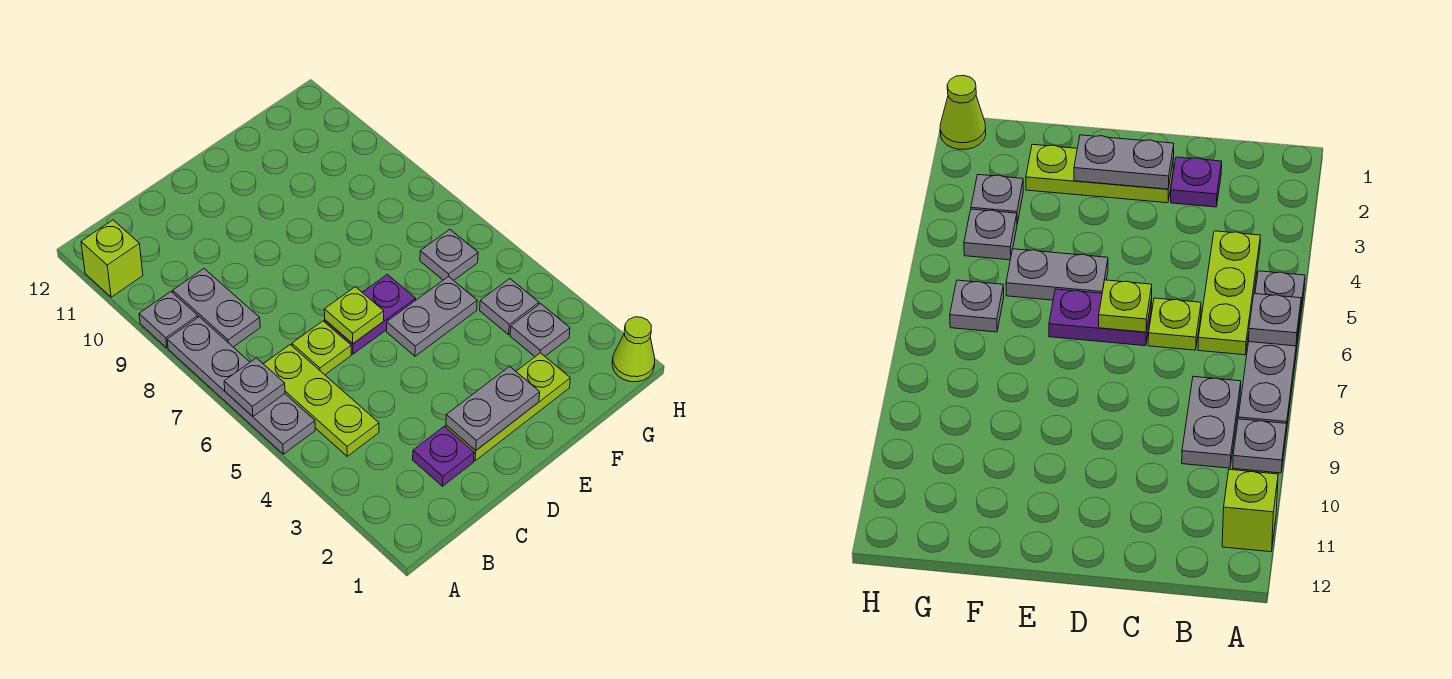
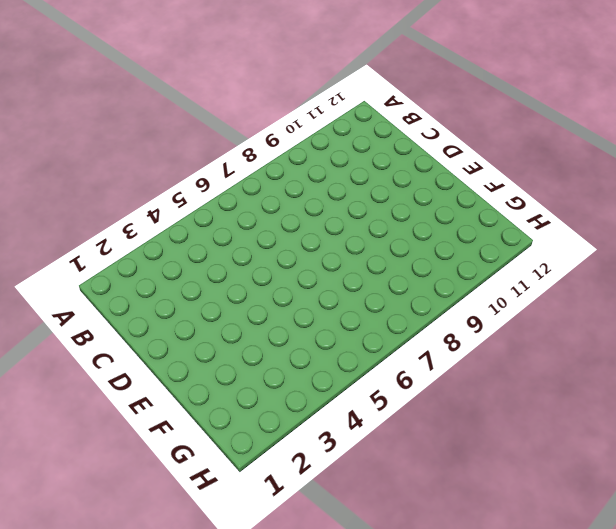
none -> grey 1x4 plate [167,317,315,454]
none -> grey 1x1 plate [139,292,198,348]
none -> lime 1x1 brick [81,220,143,297]

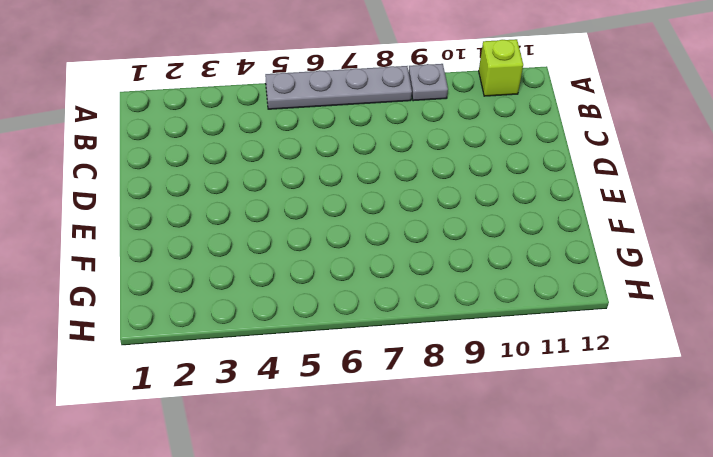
none -> lime 1x3 plate [264,345,379,456]
none -> grey 1x2 plate [173,269,260,347]
none -> purple 1x1 plate [413,426,474,486]

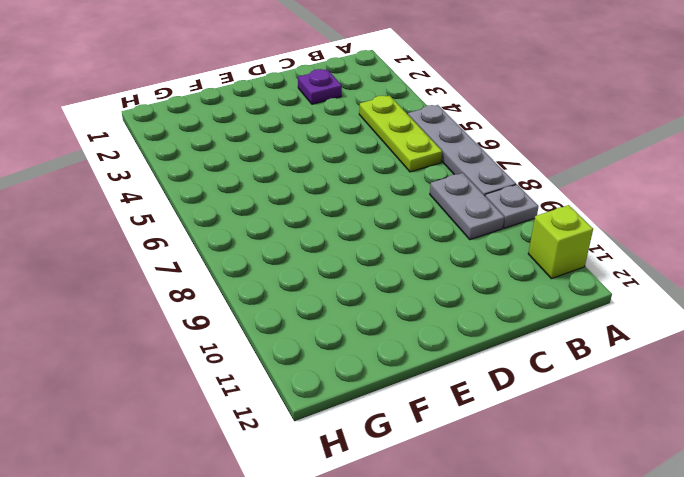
none -> lime 1x1 plate [292,321,351,375]
none -> lime 1x3 plate [446,353,570,461]
none -> purple 1x2 plate [325,274,416,354]

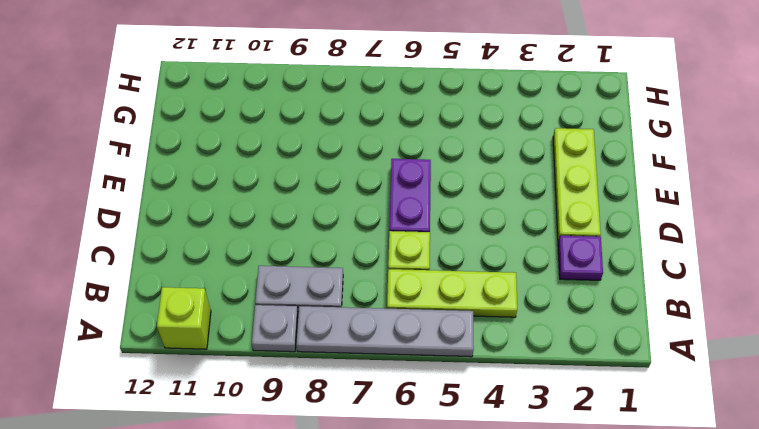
none -> grey 1x2 plate [387,276,477,356]
none -> grey 1x1 plate [510,304,570,357]
none -> grey 1x1 plate [480,279,539,335]

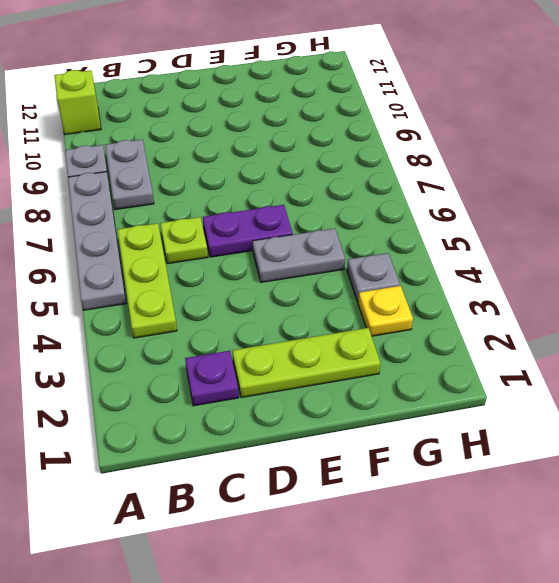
yellow 1x1 plate [358,286,413,336] -> grey 1x1 plate [510,304,570,357]
none -> grey 1x1 plate [420,230,478,280]
none -> lime 1x1 cone [612,317,655,382]
none -> grey 1x1 plate [224,358,285,416]

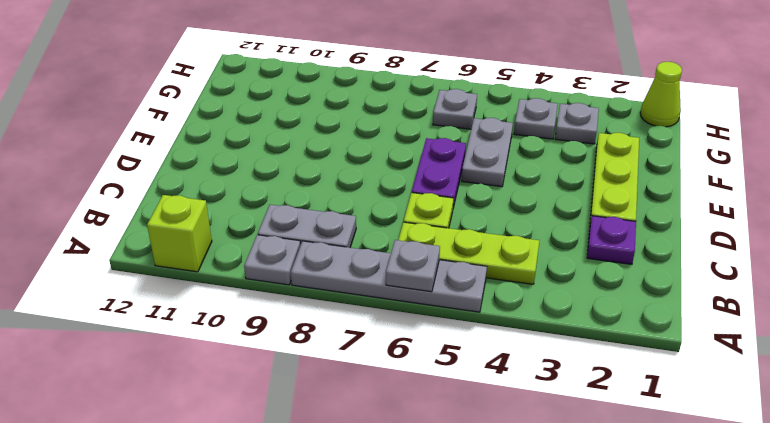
none -> grey 1x2 plate [446,366,540,450]
none -> lime 1x1 plate [324,287,384,344]

